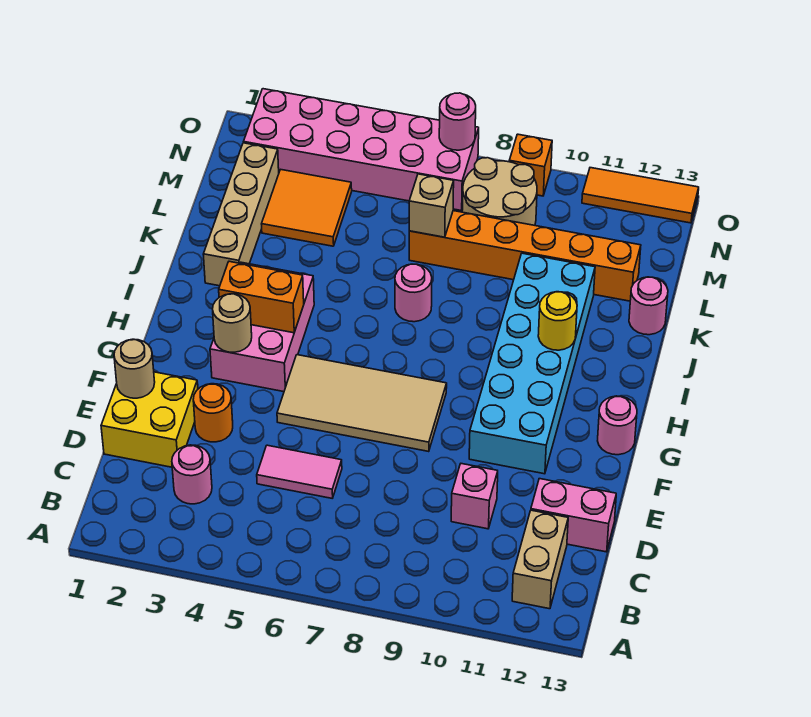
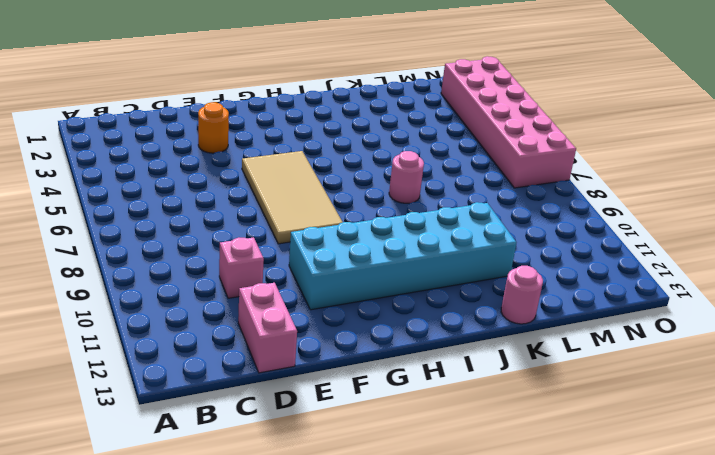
none -> tan 1x2 brick [512,510,568,609]
none -> pink 1x1 round brick [172,445,212,504]
none -> yellow 2x2 brick [101,372,198,467]

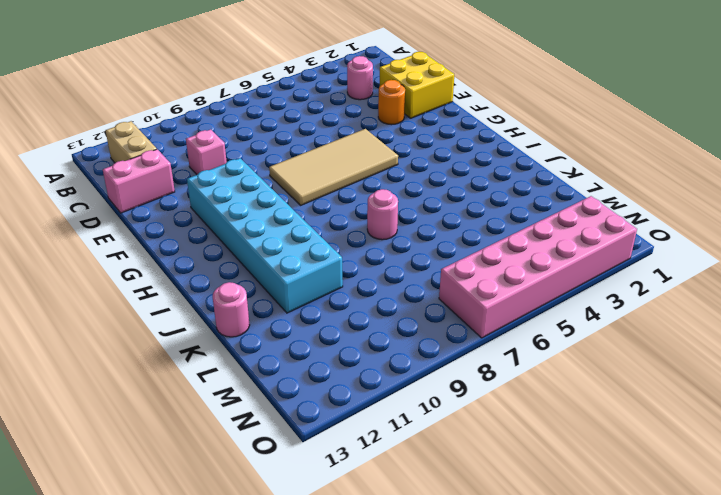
none -> pink 1x2 tile [257,445,342,498]
none -> pink 2x3 brick [210,262,314,392]
none -> pink 1x1 round brick [598,396,637,455]

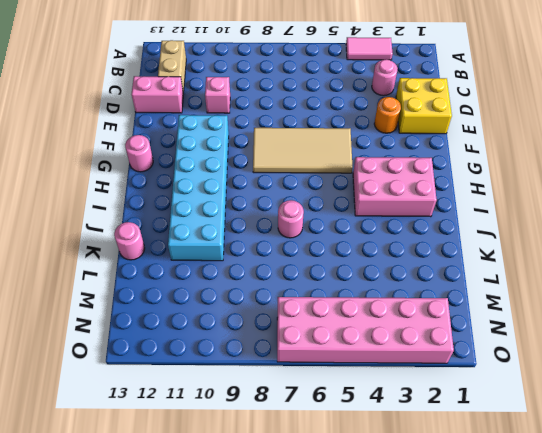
pink 1x2 tile [346,37,393,60] -> pink 1x2 tile moved to [257,445,342,498]
pink 2x3 brick [353,157,437,217] -> pink 2x3 brick turned to [210,262,314,392]
none -> tan 1x4 brick [203,143,279,286]
none -> orange 2x2 tile [262,169,352,246]
none -> orange 1x6 brick [409,211,641,301]

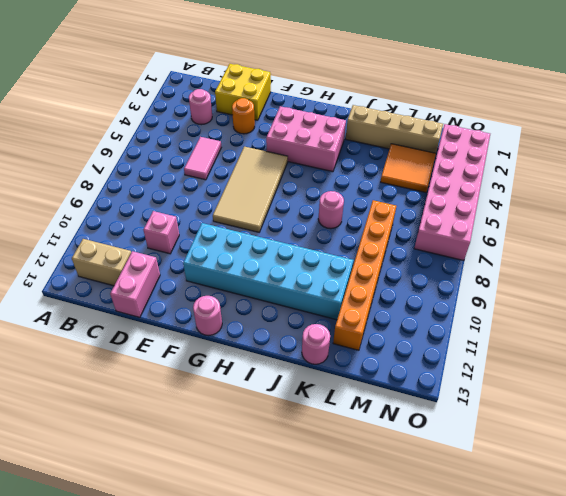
none -> tan 2x2 round brick [462,158,537,225]
none -> orange 1x1 brick [509,134,552,196]
none -> orange 1x3 tile [582,168,699,223]

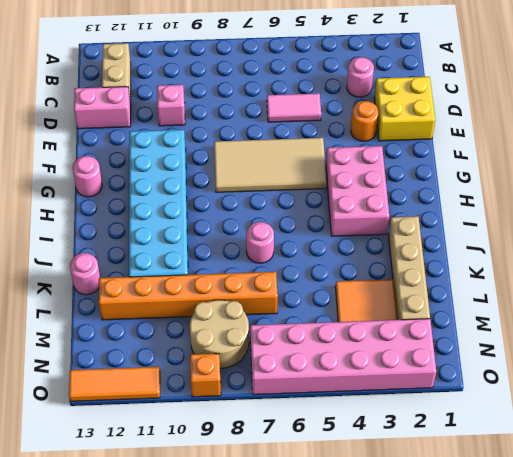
none -> tan 1x1 round brick [114,339,155,398]
none -> tan 1x1 round brick [213,294,252,352]
none -> orange 1x2 brick [219,261,304,333]

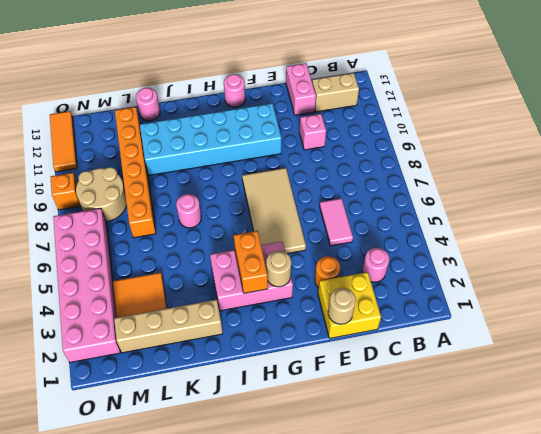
none -> yellow 1x1 round brick [538,292,577,350]
none -> tan 1x1 brick [409,174,454,237]
none -> pink 1x1 round brick [439,93,476,150]

